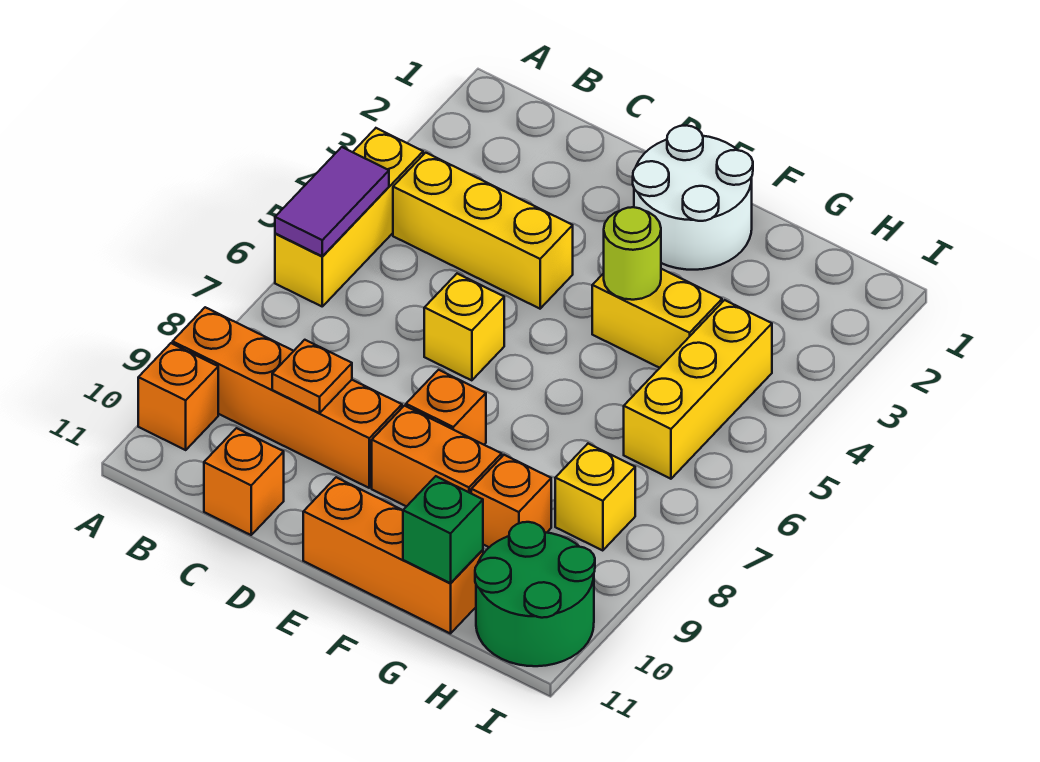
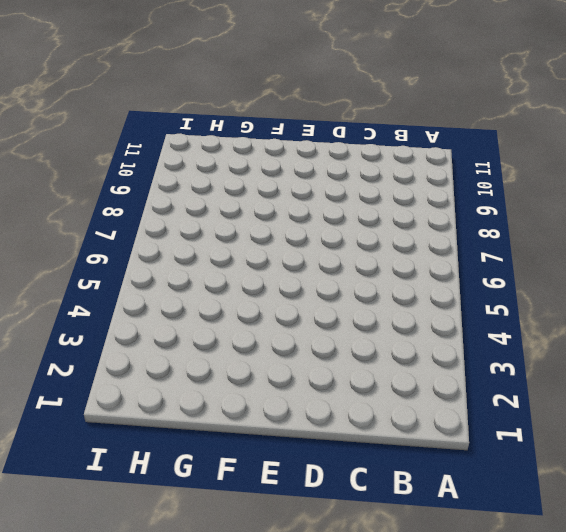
none -> yellow 1x3 brick [275,128,423,306]
none -> orange 1x4 brick [173,307,402,488]
none -> orange 1x1 brick [138,343,218,450]

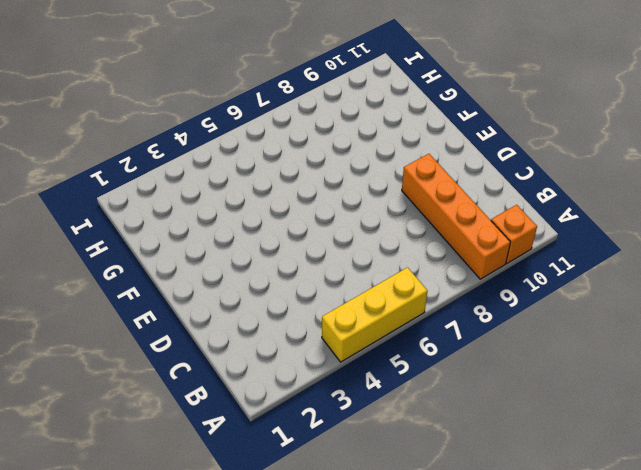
none -> yellow 1x3 brick [393,153,573,309]
none -> orange 1x1 brick [204,428,284,535]
none -> yellow 1x1 brick [424,274,504,380]

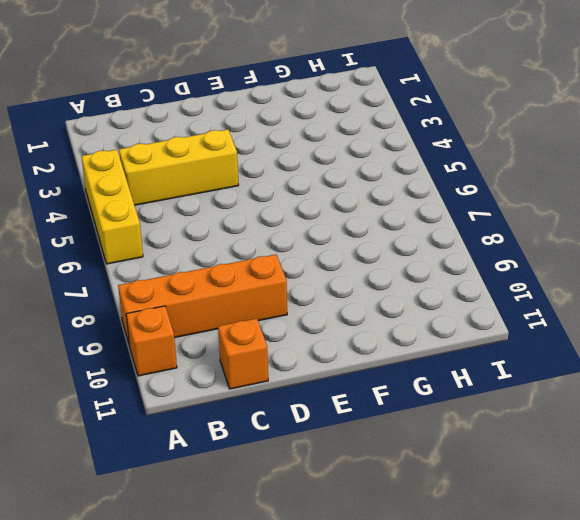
none -> yellow 1x1 brick [424,274,504,380]
none -> white 2x2 round brick [633,125,753,270]
none -> orange 1x1 brick [406,370,486,445]

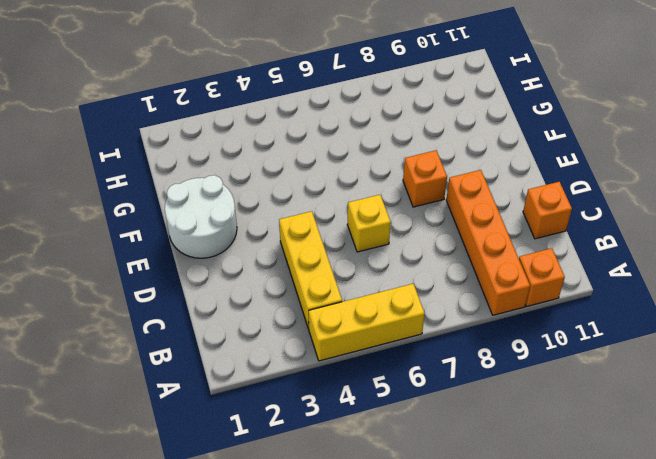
none -> orange 1x2 brick [372,406,502,507]
none -> orange 1x3 brick [303,477,483,634]
none -> yellow 1x2 brick [592,269,722,368]

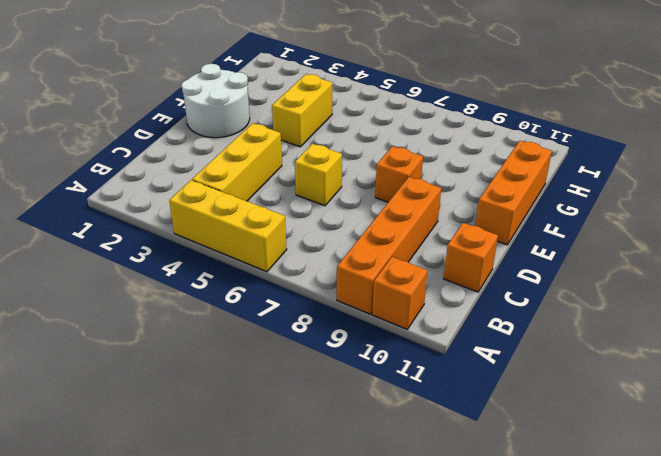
none -> orange 1x2 brick [372,406,502,507]
none -> orange 1x1 brick [471,455,551,547]
none -> yellow 1x3 brick [624,300,772,479]

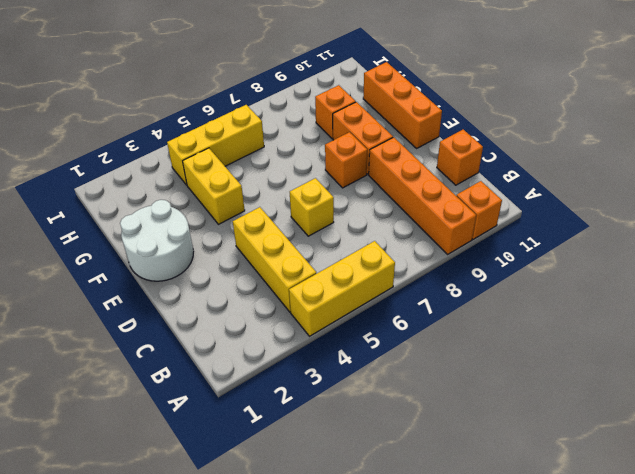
none -> yellow 1x1 brick [555,444,635,551]
none -> green 2x2 round brick [475,522,595,666]
none -> purple 1x2 tile [275,147,389,256]

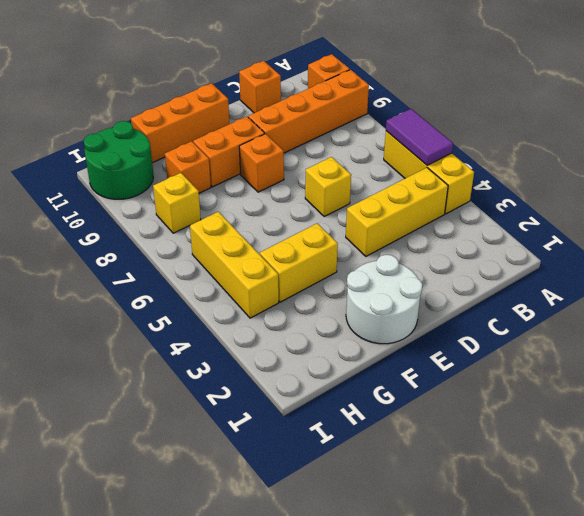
none -> orange 1x1 plate [272,340,352,413]
none -> lime 1x1 round brick [604,207,661,300]
none -> green 1x1 brick [403,476,483,583]

